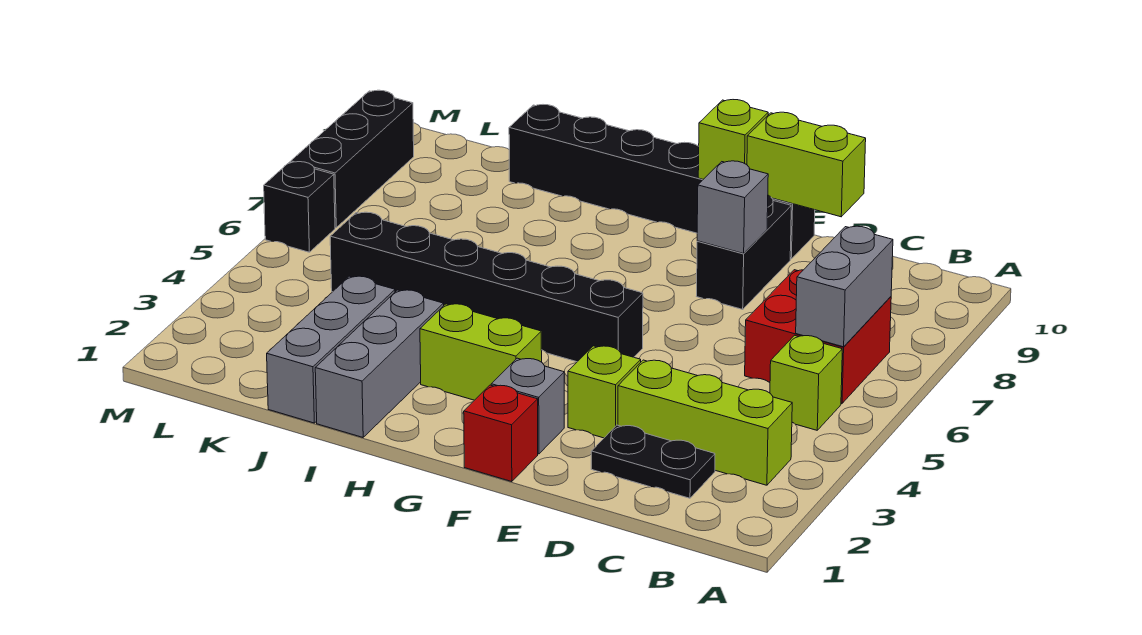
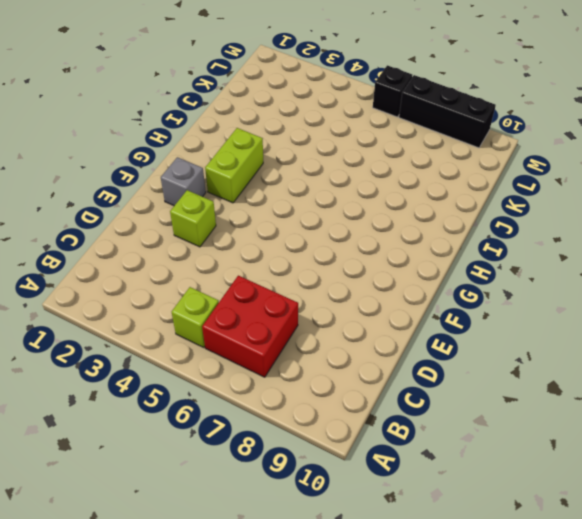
none -> lime 1x3 brick [618,360,792,485]
none -> black 1x2 plate [591,425,715,498]
none -> black 1x2 brick [697,195,791,309]

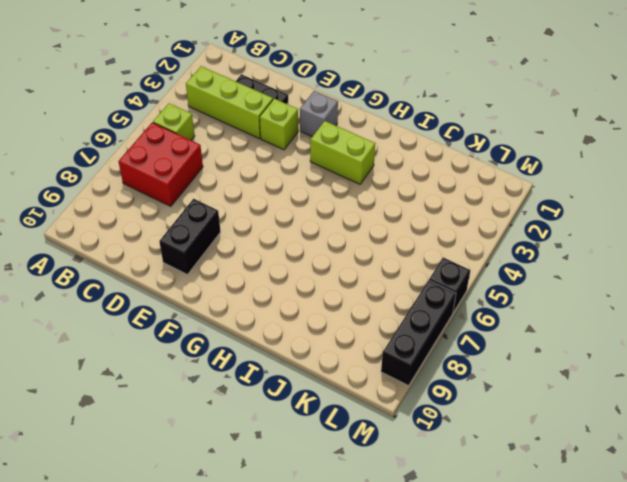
none -> black 1x6 brick [509,105,815,259]
none -> red 1x1 brick [464,385,538,482]
none -> black 1x6 brick [330,212,643,362]

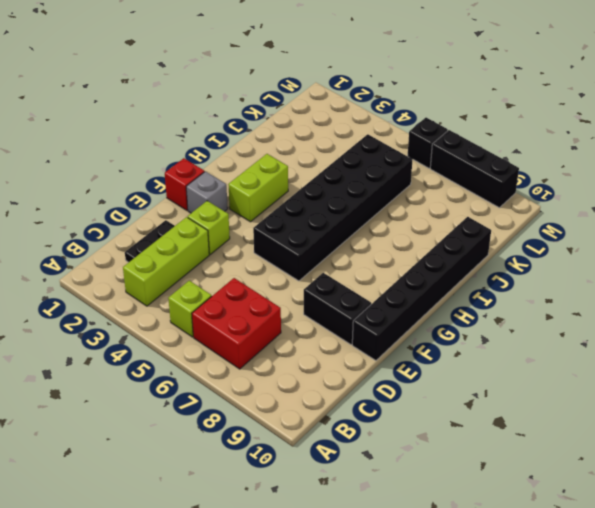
black 2x6 brick [253,134,413,281] -> black 1x6 brick [330,212,643,362]
none -> grey 1x3 brick [315,290,444,437]
none -> grey 1x3 brick [267,276,395,423]
none -> grey 1x2 brick [796,226,893,347]

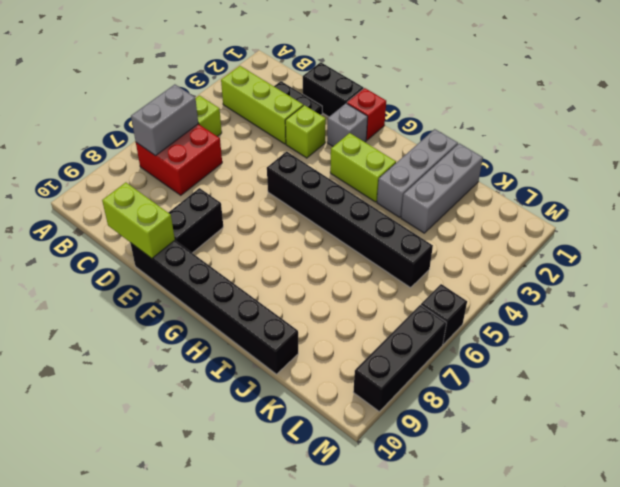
black 1x2 brick [303,62,364,117] -> none
none -> grey 1x1 brick [697,161,768,254]
none -> lime 1x1 brick [698,100,768,179]

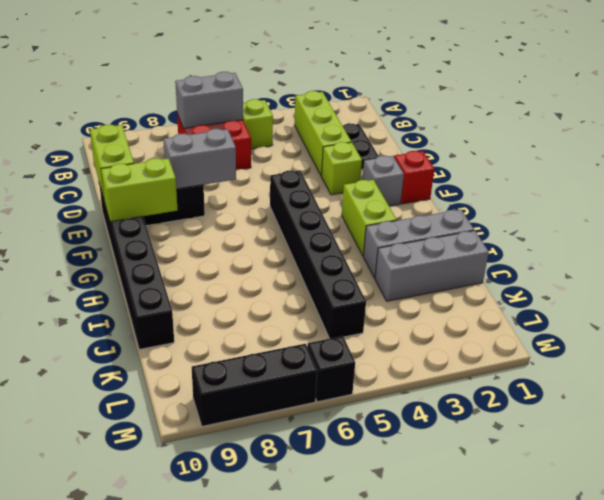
grey 1x2 brick [163,129,236,189] -> grey 1x1 brick [697,161,768,254]
lime 1x2 brick [101,158,178,222] -> lime 1x1 brick [698,100,768,179]

